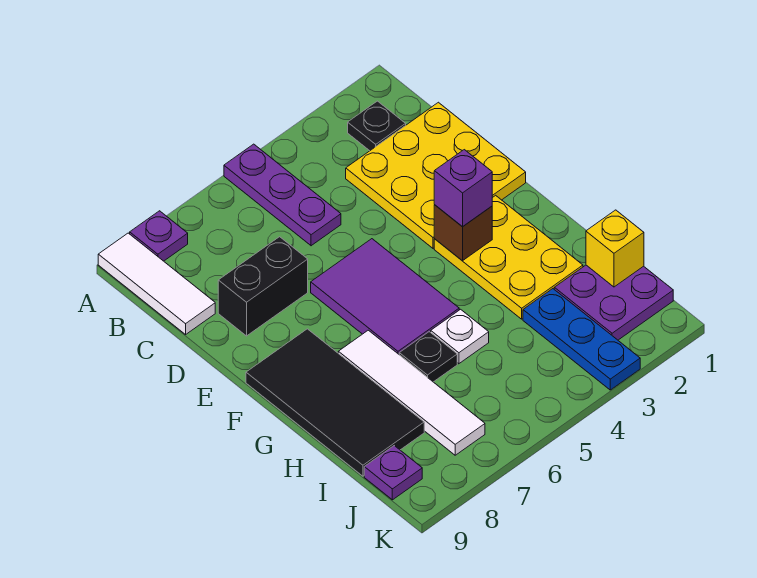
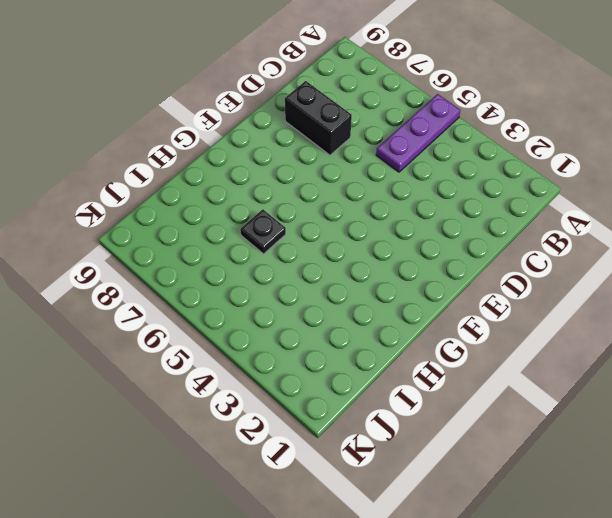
none -> purple 1x1 plate [130,211,188,261]
none -> white 1x3 tile [98,233,215,334]
none -> black 1x1 plate [348,101,406,151]

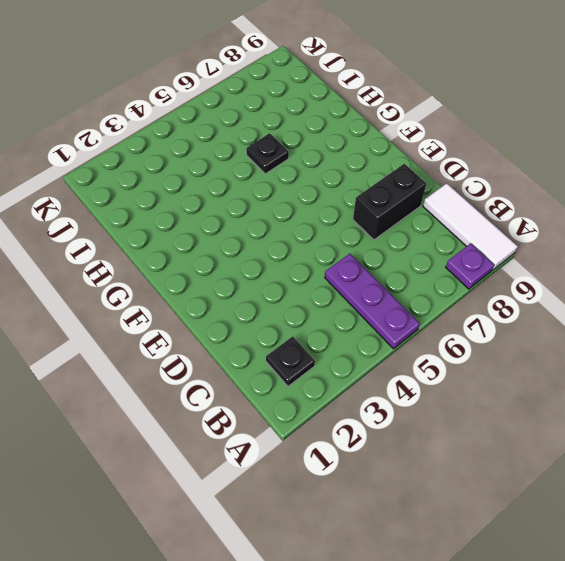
none -> yellow 3x3 plate [346,102,526,248]
none -> purple 2x3 tile [311,239,459,354]
none -> yellow 2x3 plate [434,195,583,319]

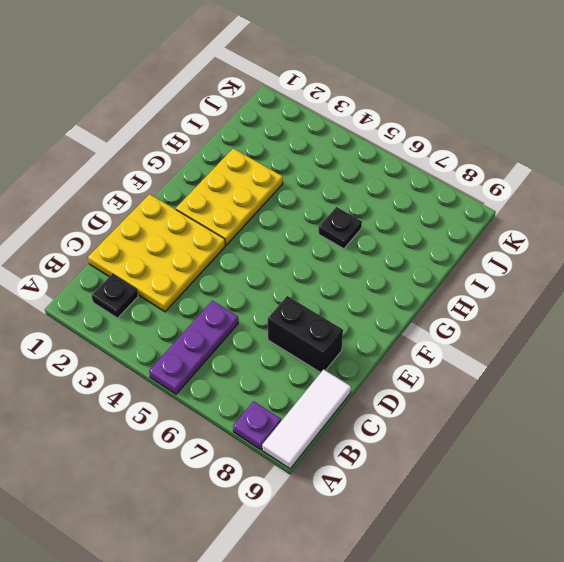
none -> purple 2x3 tile [311,239,459,354]
none -> black 2x4 tile [246,329,424,476]
none -> white 1x4 tile [338,330,485,455]

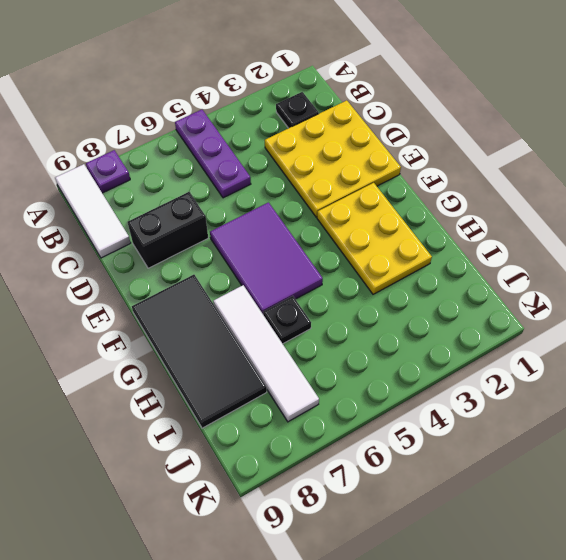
none -> white 1x1 plate [431,309,489,364]
none -> purple 2x2 plate [554,265,673,340]
none -> blue 1x3 plate [523,289,640,390]

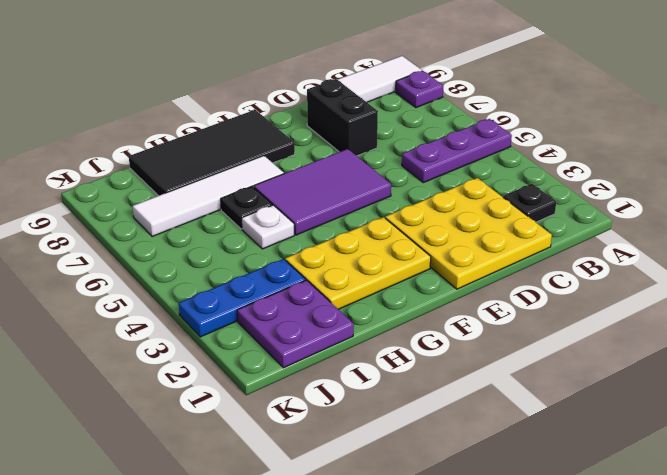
none -> purple 1x1 plate [364,446,422,500]
none -> brown 1x1 brick [434,205,492,261]
none -> yellow 1x1 brick [586,210,644,287]

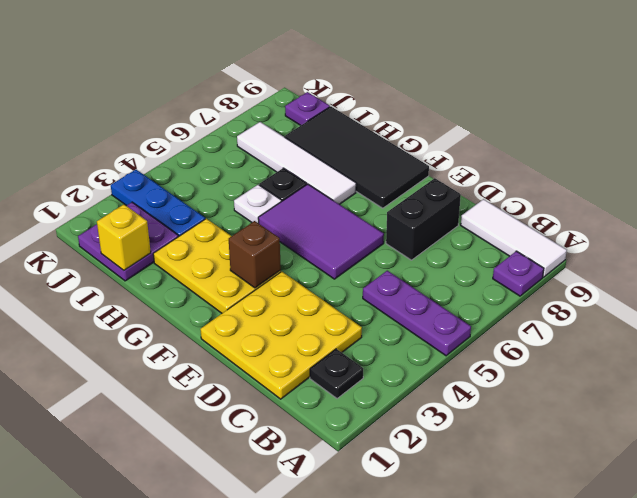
none -> purple 1x1 brick [434,150,492,227]

